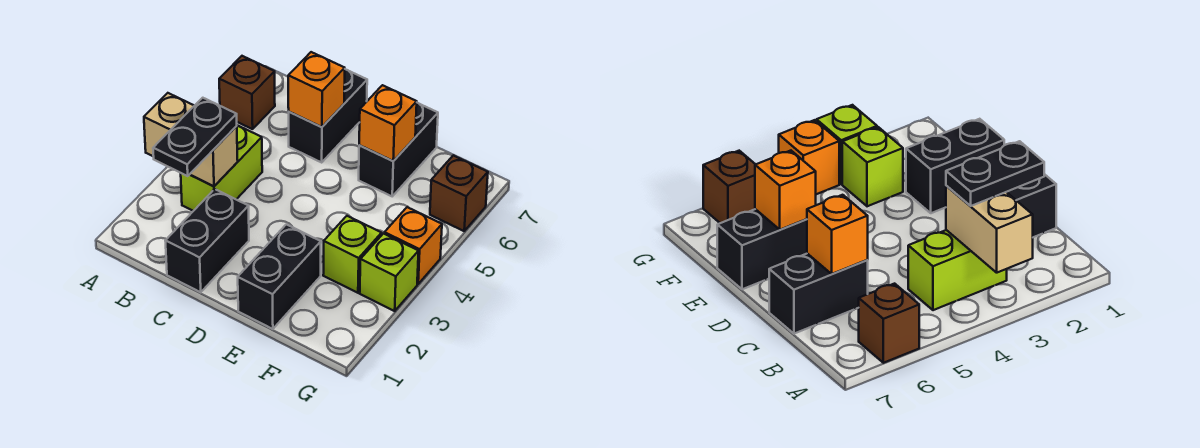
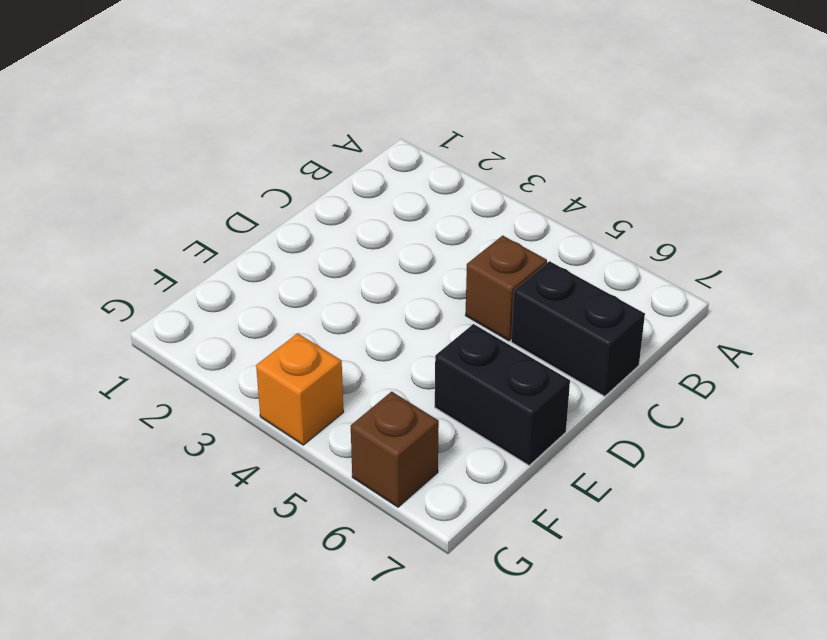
brown 1x1 brick [466,236,547,341] -> brown 1x1 brick moved to [219,56,275,129]
none -> lime 1x2 brick [181,125,262,211]
none -> black 1x2 brick [166,189,249,292]
none -> black 1x2 brick [238,224,321,329]

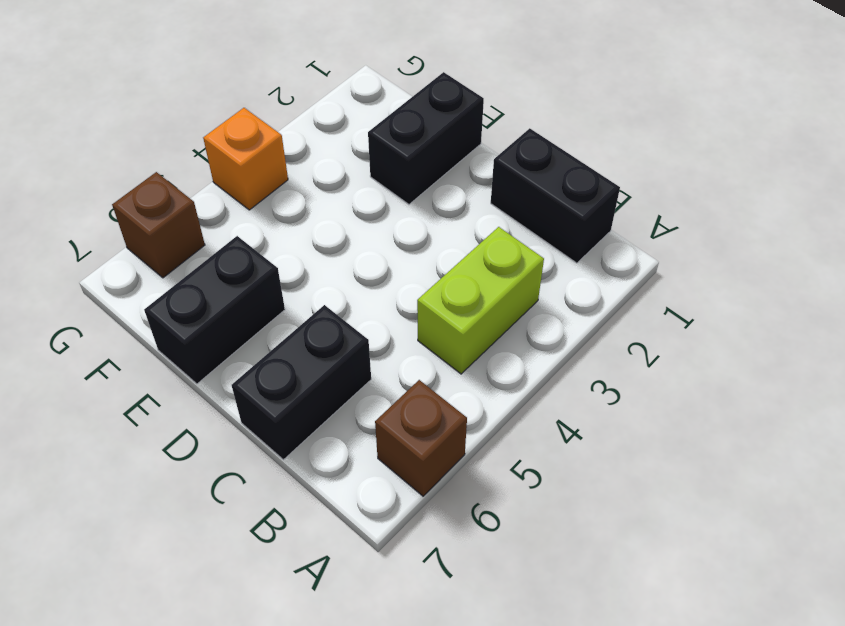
black 1x2 brick [491,128,620,263] -> black 1x2 brick turned to [166,189,249,292]
none -> lime 1x1 brick [323,216,382,293]
none -> lime 1x1 brick [360,234,419,311]
none -> tan 1x2 brick [144,93,238,186]

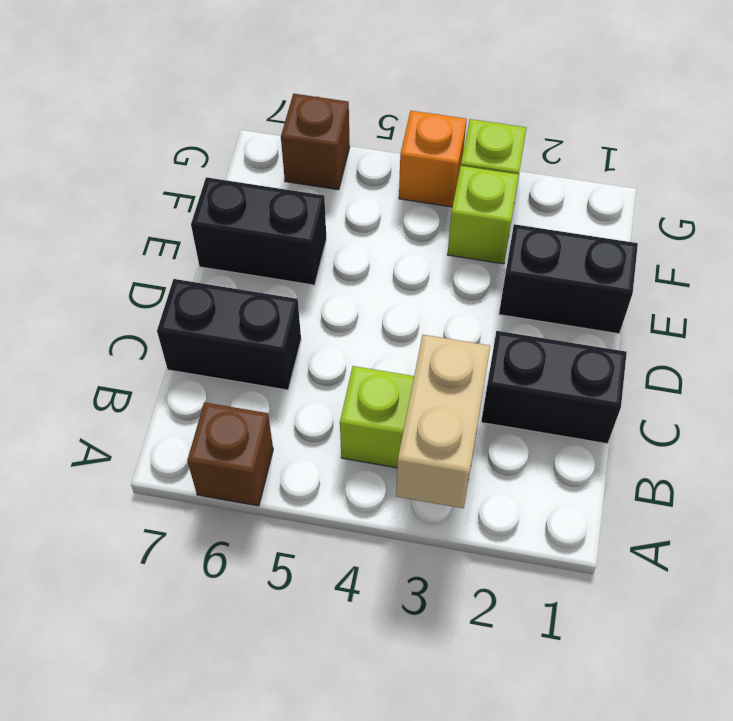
none -> orange 1x1 brick [288,52,345,127]
none -> orange 1x1 brick [359,85,417,161]
none -> black 1x2 plate [153,98,237,176]

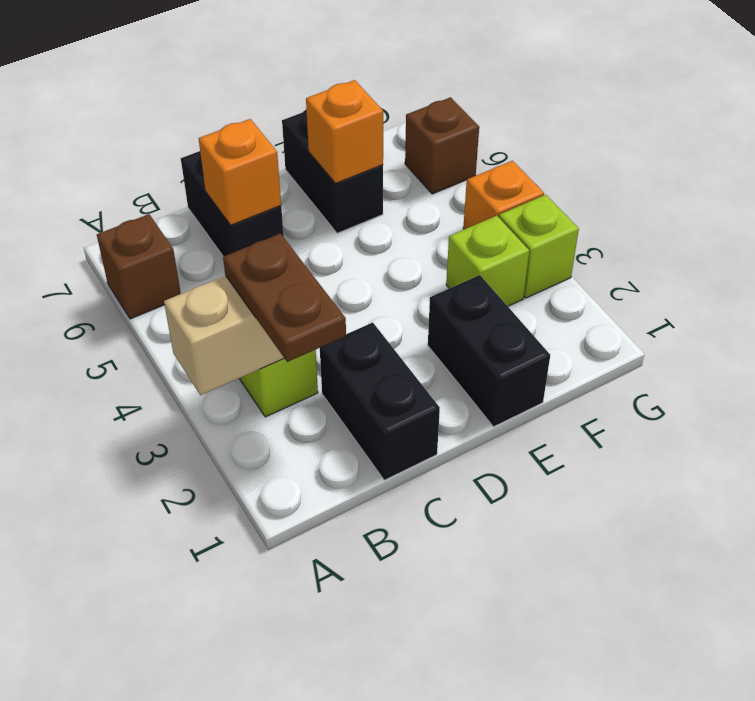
brown 1x2 plate [223,234,346,362] -> black 1x2 plate [153,98,237,176]

